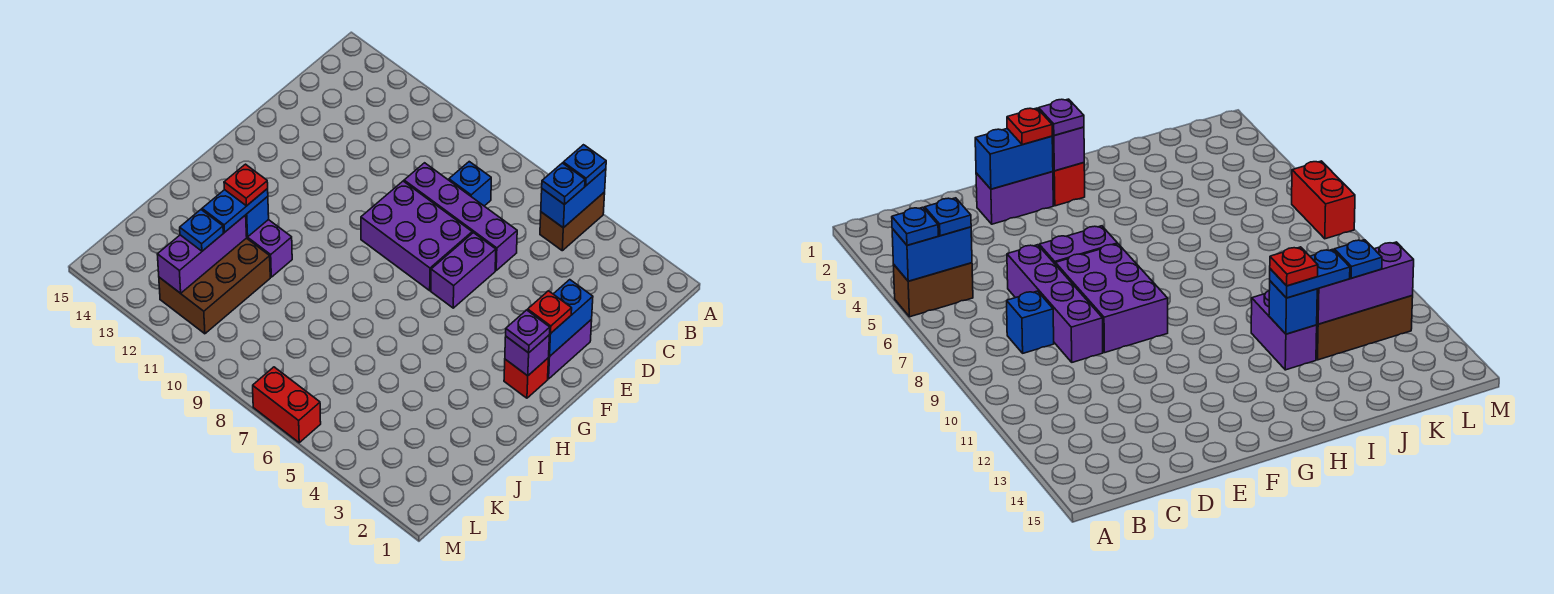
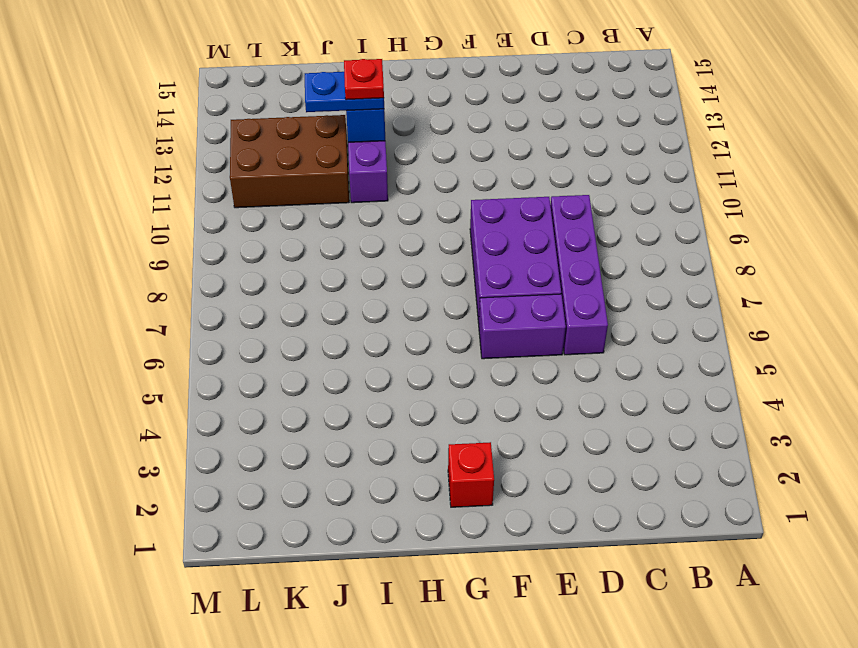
none -> brown 1x2 brick [540,192,605,251]
none -> blue 1x1 brick [449,162,491,206]
none -> purple 1x2 brick [548,319,592,379]

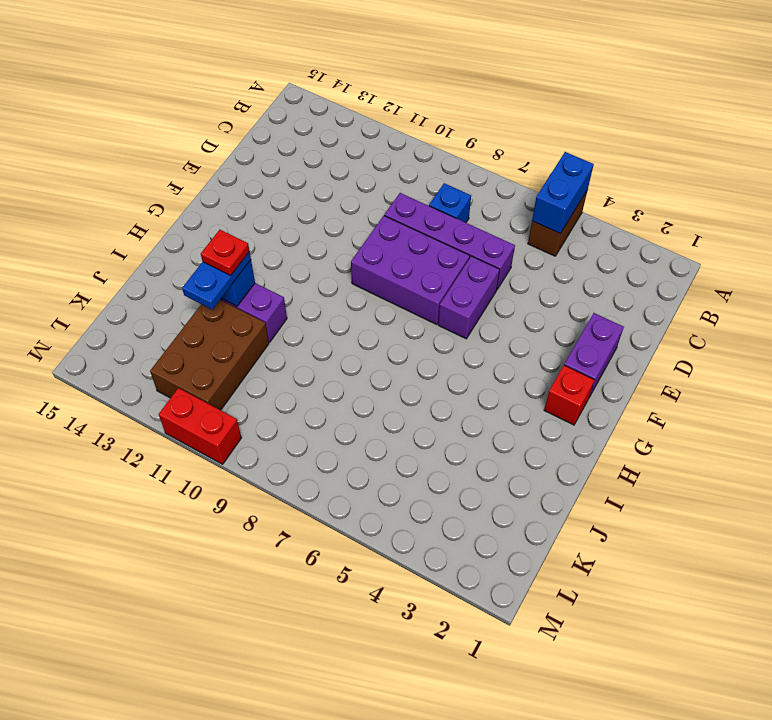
red 1x2 brick [159,388,241,464] -> red 1x2 brick moved to [253,367,321,443]
none -> blue 1x2 brick [549,280,593,356]
none -> purple 1x1 brick [505,335,549,376]
none -> purple 1x3 brick [157,215,247,293]

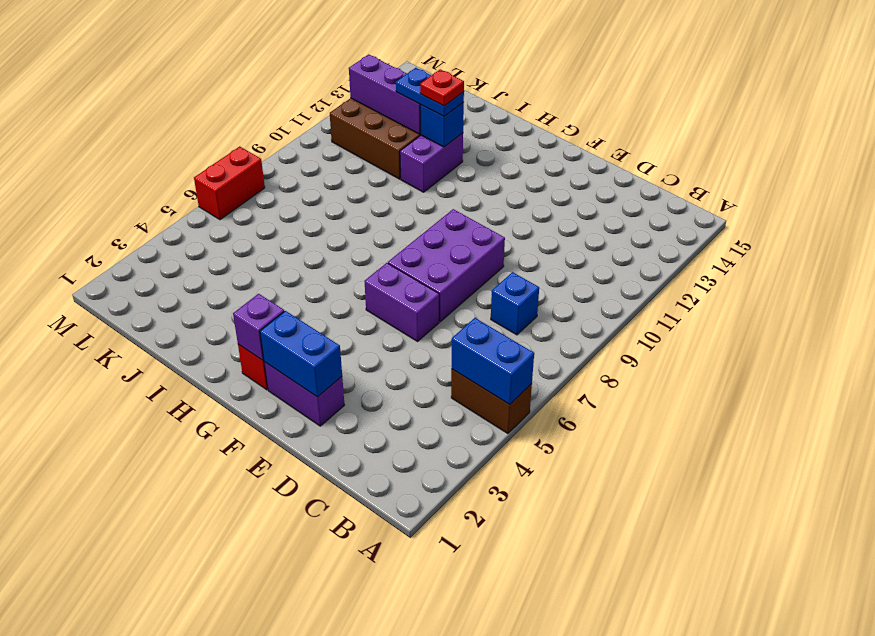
none -> purple 1x4 brick [404,163,517,270]
none -> blue 1x1 plate [563,145,606,186]
none -> blue 1x1 plate [542,163,585,205]

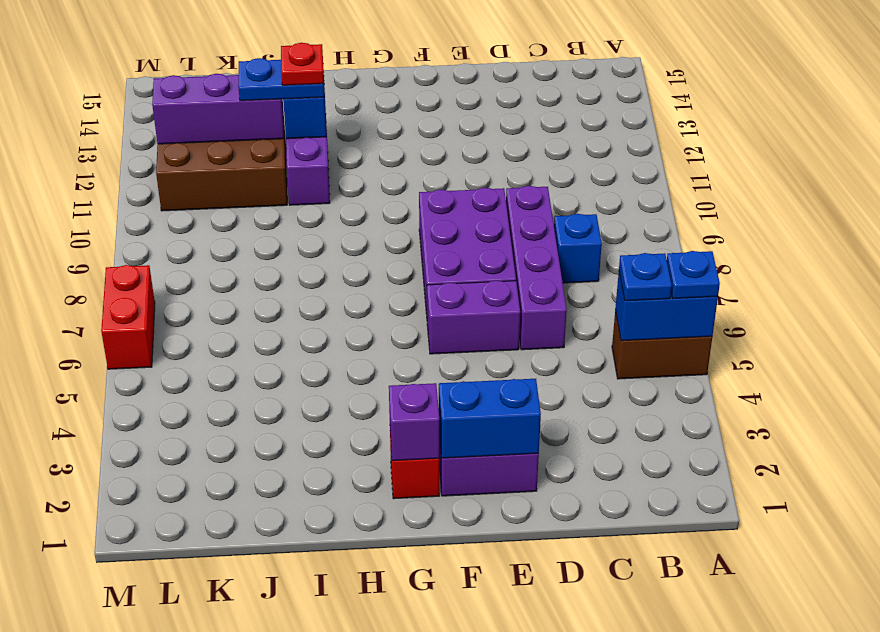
none -> red 1x1 plate [528,291,572,334]
none -> purple 1x1 plate [506,310,550,353]
none -> blue 1x1 plate [180,210,223,251]

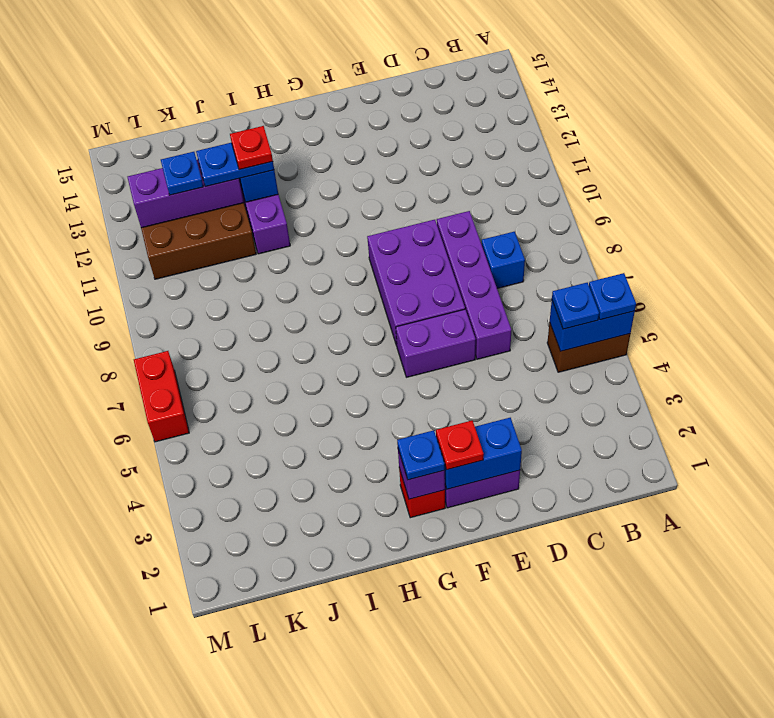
blue 1x1 plate [397,430,445,480] -> purple 1x1 plate [506,310,550,353]

